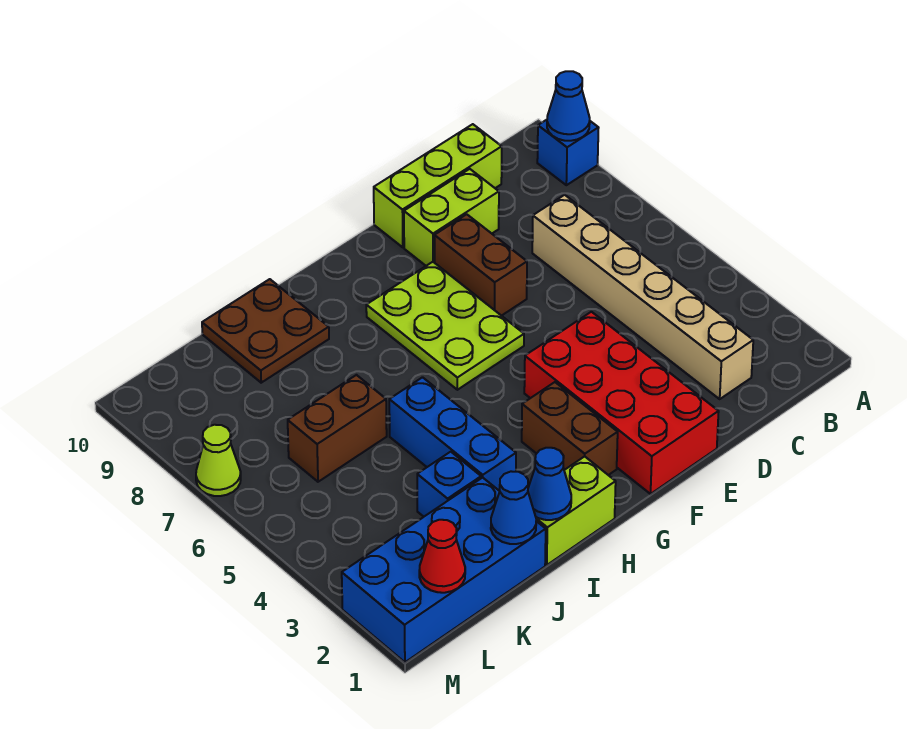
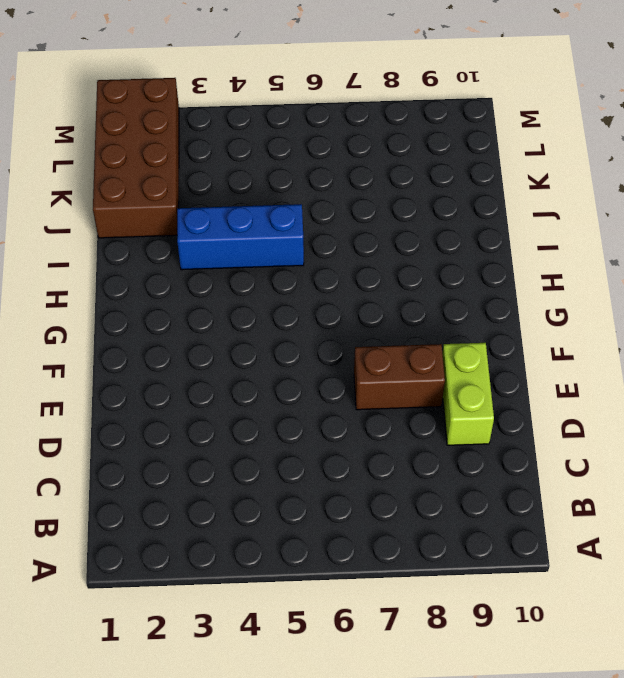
brown 2x4 brick [93,78,179,238] -> blue 2x4 brick [342,478,546,662]
none -> blue 1x1 brick [537,120,598,185]
none -> tan 1x6 brick [532,195,753,399]
none -> lime 1x3 brick [374,124,502,247]

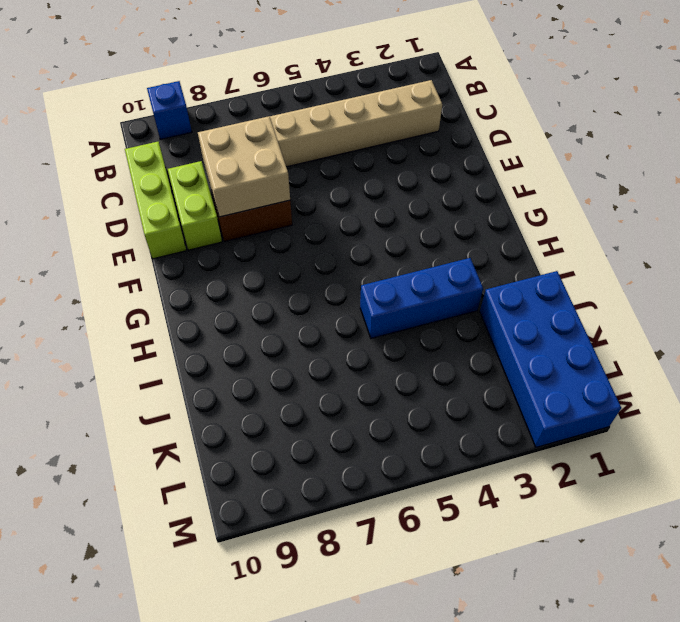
tan 2x2 brick [198,116,290,217] -> none
none -> red 2x4 brick [524,312,719,494]
none -> lime 2x3 plate [366,262,524,390]
none -> brown 1x2 brick [522,382,618,475]

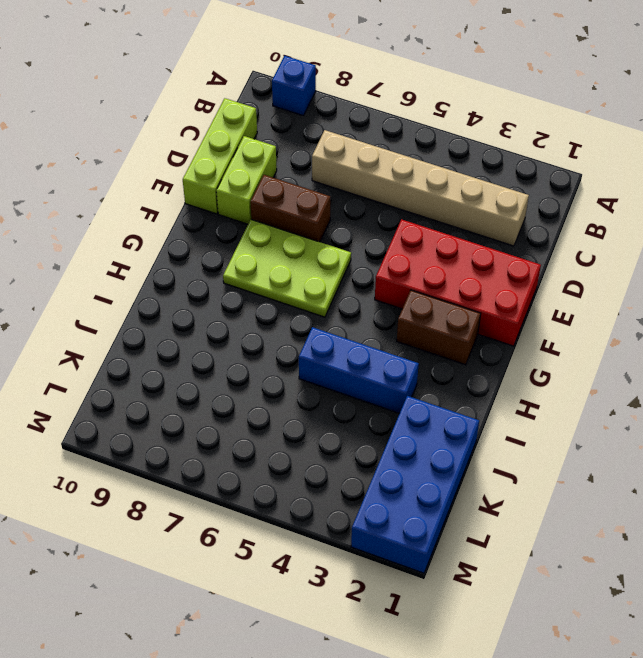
none -> lime 1x2 brick [536,456,616,565]
none -> brown 2x2 plate [202,279,329,383]
none -> blue 1x1 brick [417,452,481,517]

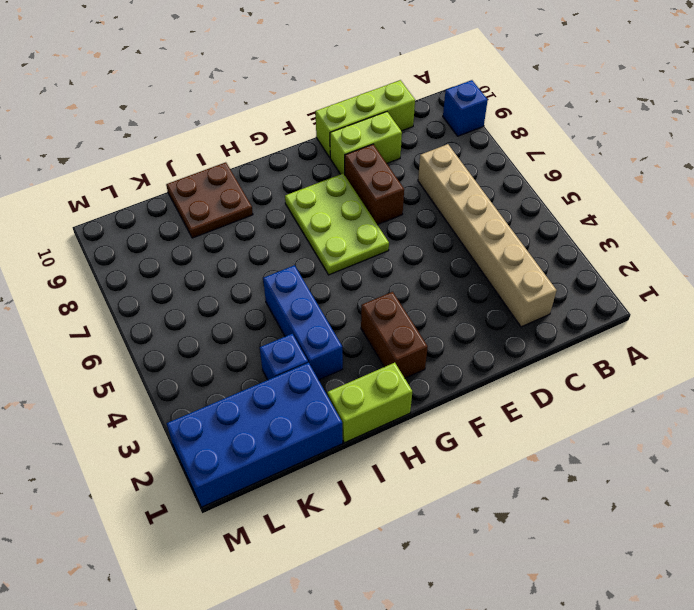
none -> red 2x4 brick [524,312,719,494]
none -> brown 1x2 brick [288,375,387,482]
none -> lime 1x1 cone [196,425,241,496]

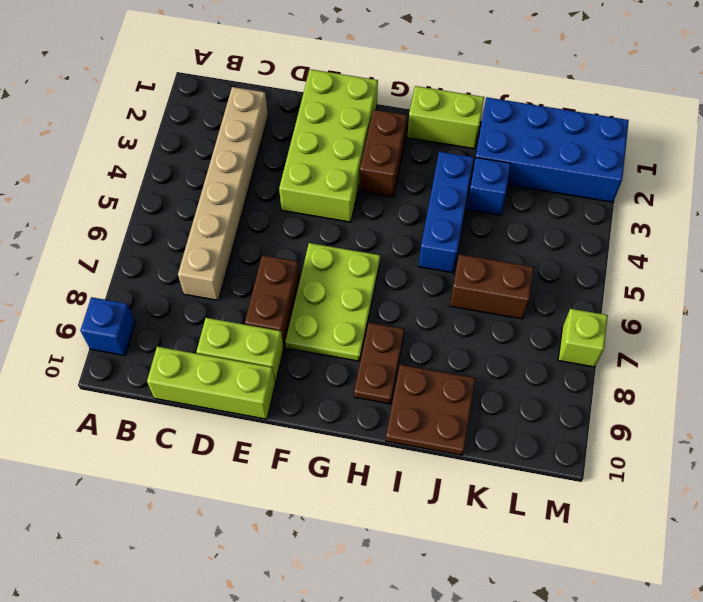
lime 2x4 brick [279,69,378,222] -> red 2x4 brick [524,312,719,494]
brown 1x2 plate [354,323,404,404] -> none
lime 1x1 brick [558,309,608,367] -> lime 1x1 cone [196,425,241,496]
none -> blue 1x1 cone [547,71,590,141]
none -> blue 1x1 cone [528,448,571,520]
none -> blue 1x1 cone [491,471,536,544]

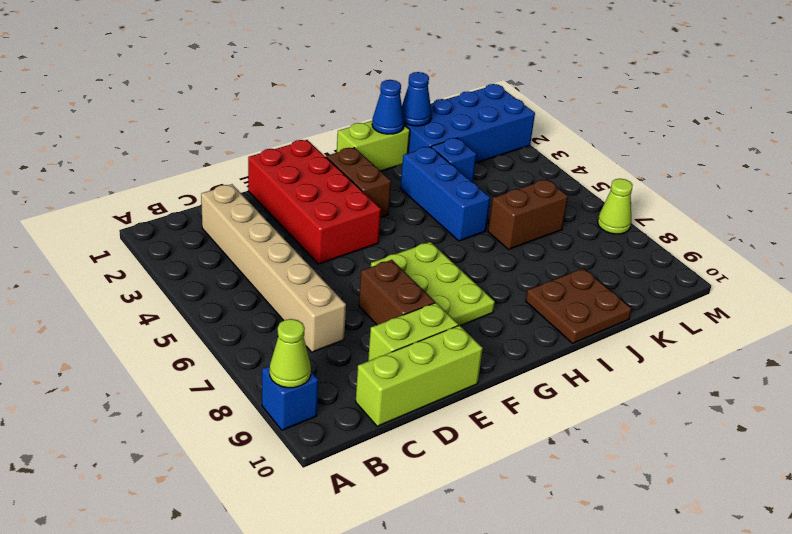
lime 1x1 cone [270,319,311,388] -> blue 1x1 cone [547,71,590,141]
none -> red 1x1 cone [419,520,465,593]

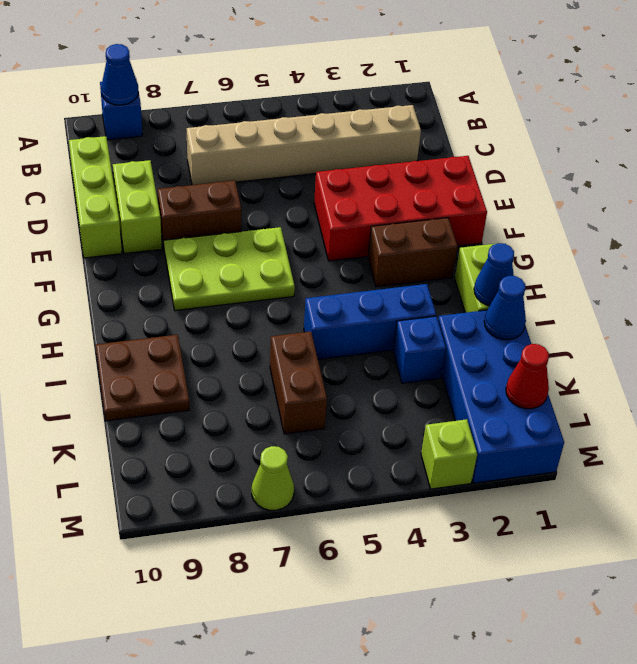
lime 1x1 brick [421,419,477,489] -> none

